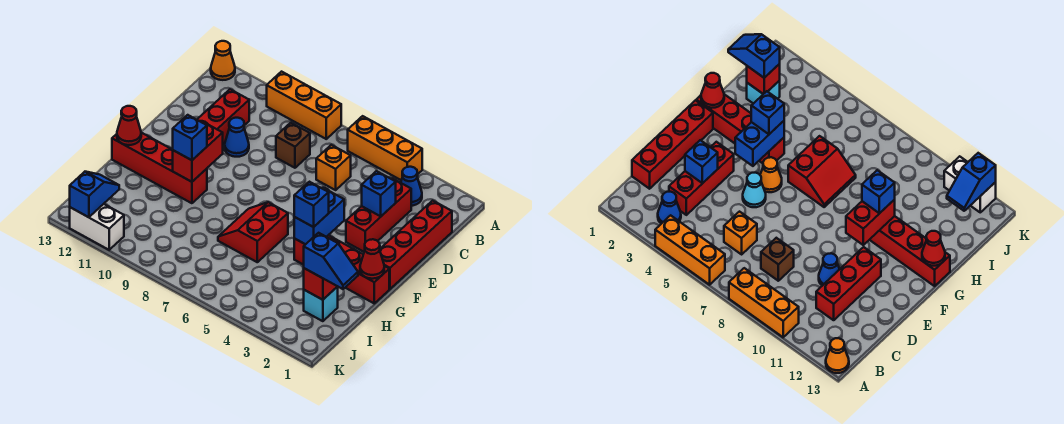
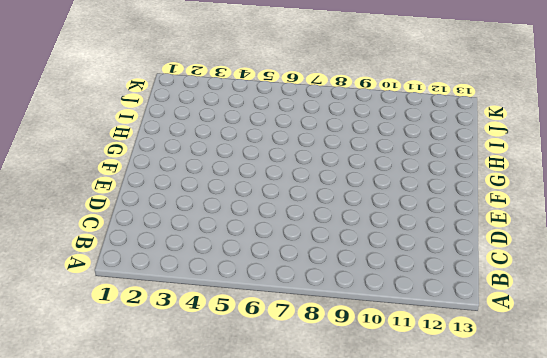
none -> orange 1x3 brick [348,116,422,180]
none -> orange 1x3 brick [267,72,341,139]
none -> orange 1x1 cone [211,41,235,80]

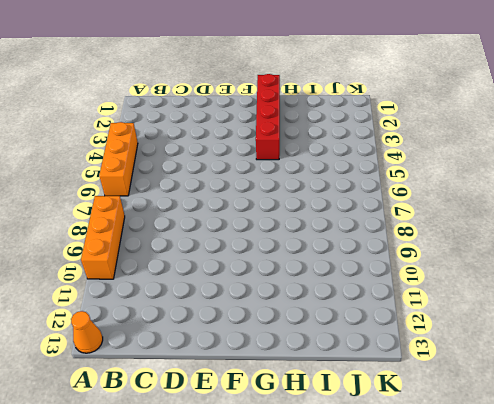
none -> blue 1x1 cone [401,167,422,206]
none -> red 1x4 brick [380,201,452,289]
none -> red 1x3 brick [346,178,411,252]

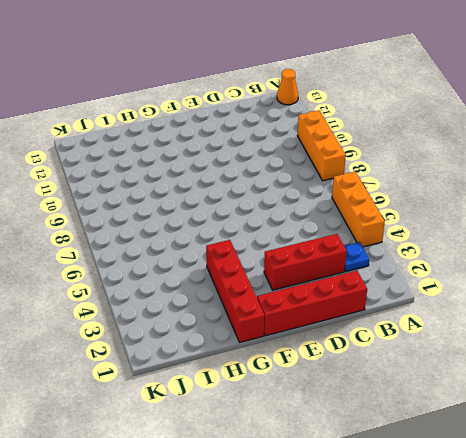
blue 1x1 plate [344,242,369,272] -> blue 1x1 cone [401,167,422,206]
none -> orange 1x1 brick [316,145,351,190]
none -> brown 1x1 brick [276,123,310,168]
none -> red 1x3 brick [197,89,249,145]

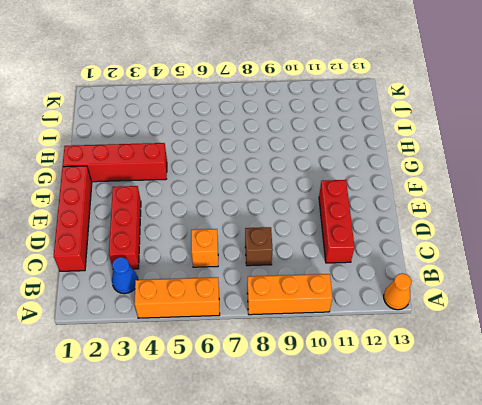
none -> blue 1x1 cone [225,118,249,157]
none -> cyan 1x1 cone [743,173,766,207]
none -> orange 1x1 cone [760,157,782,192]

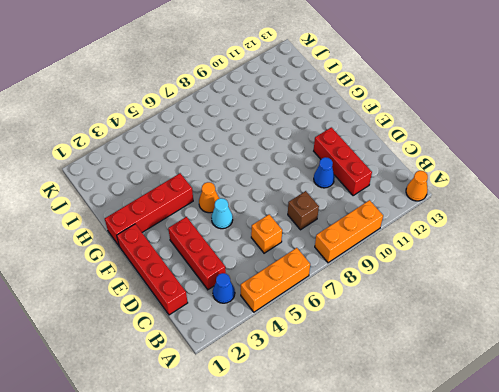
none -> red 2x2 slope [218,202,288,262]
none -> red 1x4 brick [112,133,207,203]
none -> cyan 1x1 brick [304,286,338,321]

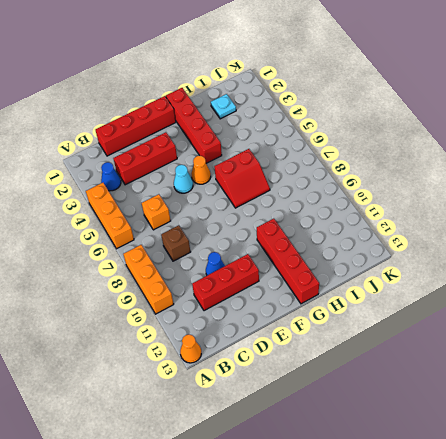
cyan 1x1 plate [211,94,236,119] -> cyan 1x1 brick [304,286,338,321]
none -> white 1x2 brick [70,204,124,250]
none -> blue 1x1 brick [362,171,396,216]
none -> blue 1x2 brick [294,189,344,244]

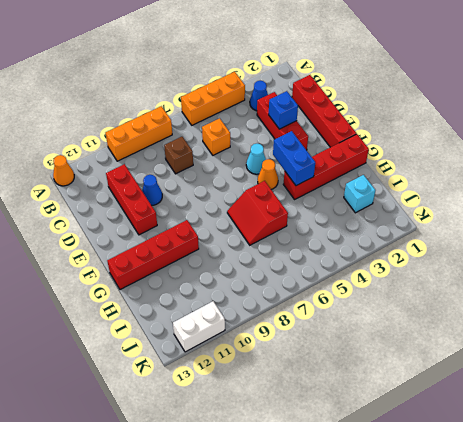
none -> red 1x2 brick [173,122,223,182]
none -> red 1x1 cone [360,239,384,279]
none -> red 1x1 cone [117,106,141,145]

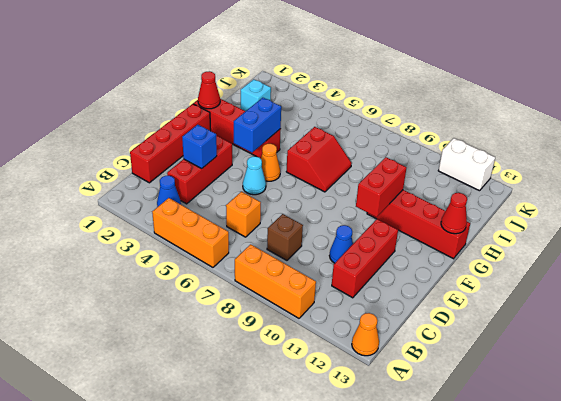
none -> red 1x1 brick [304,268,337,300]
none -> blue 1x2 slope [70,172,119,217]
none -> blue 1x1 brick [294,182,329,227]

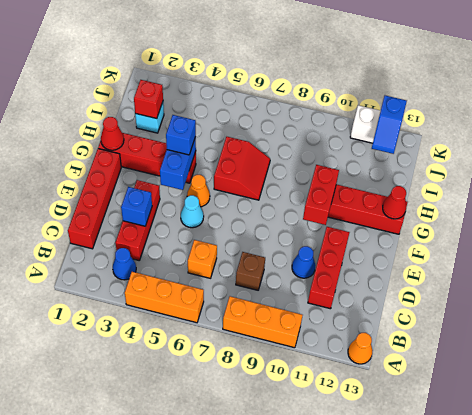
none -> blue 1x1 brick [173,115,207,160]
none -> blue 1x2 slope [304,233,358,289]

